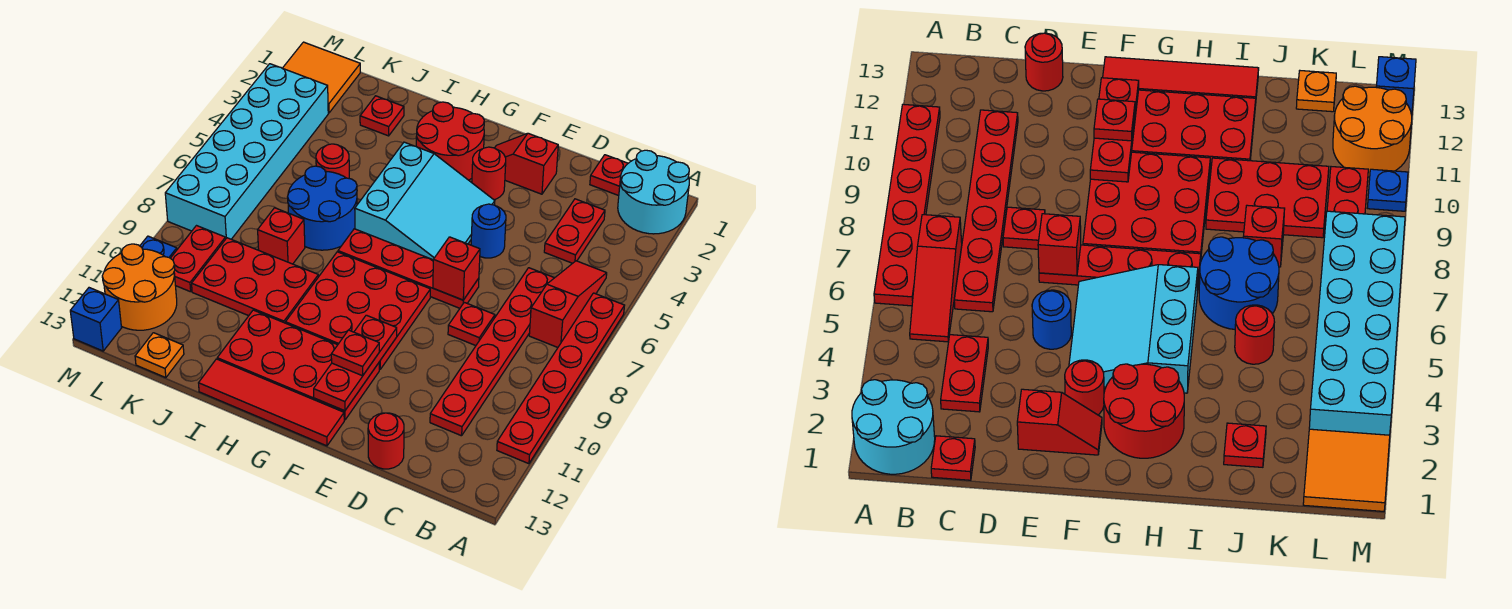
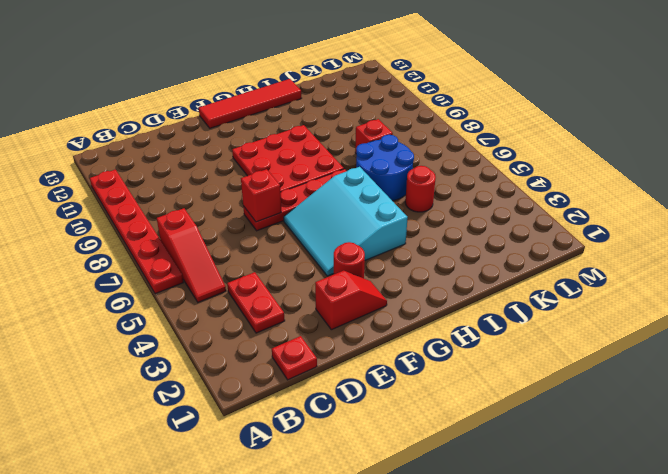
none -> cyan 2x2 round brick [618,150,689,234]
none -> red 1x6 plate [430,268,554,436]
none -> red 1x1 plate [448,302,495,346]
none -> red 1x1 round brick [368,413,404,469]

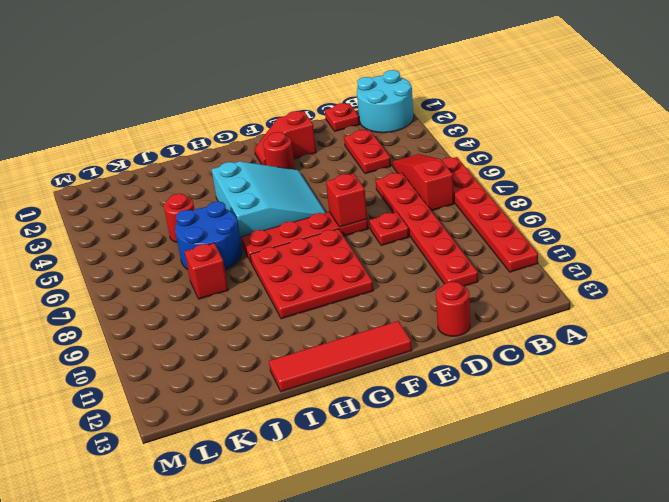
none -> blue 1x1 round brick [471,204,506,258]
none -> red 2x4 plate [217,310,379,420]
none -> red 2x2 round brick [416,102,484,180]
none -> red 2x3 plate [192,238,318,323]

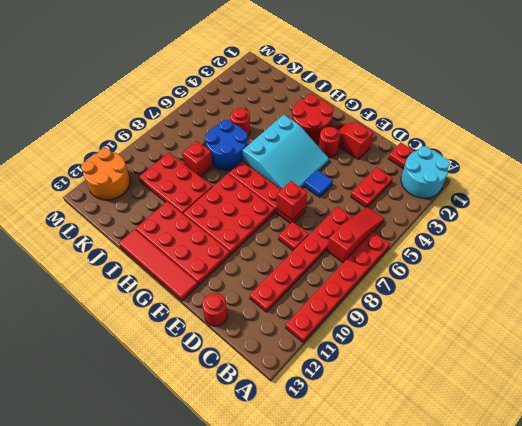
blue 1x1 tile [304,170,333,197] -> blue 1x1 round brick [471,204,506,258]
none -> red 1x1 plate [360,96,404,136]
none -> orange 1x1 plate [135,333,184,378]
none -> orange 2x2 tile [283,42,360,113]
none -> cyan 2x6 brick [165,64,328,239]

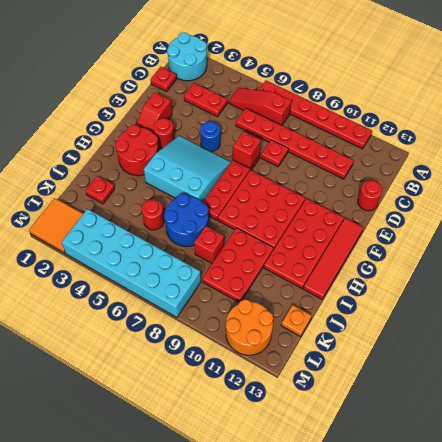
none -> red 1x2 plate [171,226,225,292]
none -> blue 1x1 plate [140,236,177,258]
none -> blue 1x1 brick [70,288,122,351]
none -> red 1x3 plate [314,315,397,411]

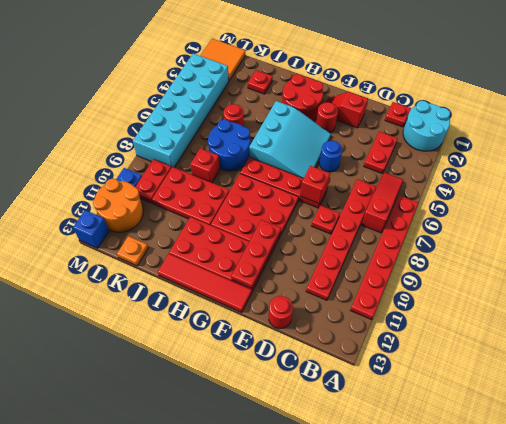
none -> red 1x1 plate [331,330,379,376]

